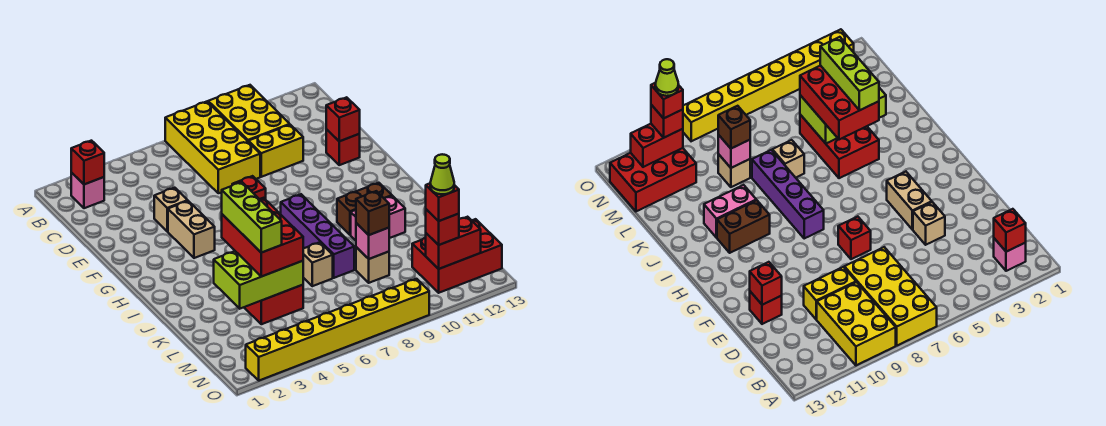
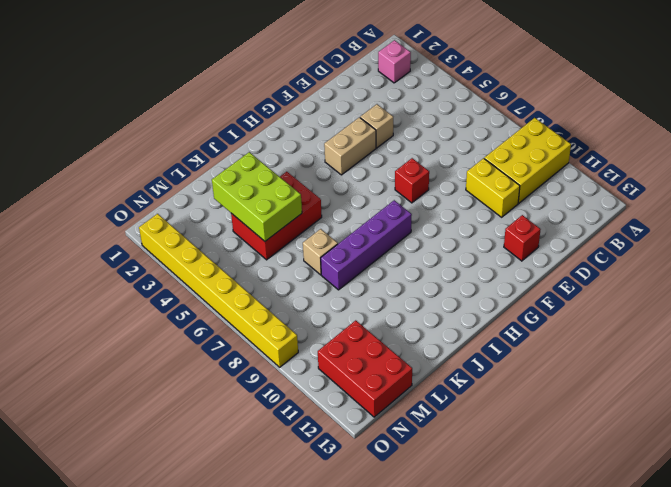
none -> yellow 2x4 brick [165,102,260,193]
none -> brown 1x2 brick [337,183,392,235]
none -> pink 1x2 brick [351,196,405,241]

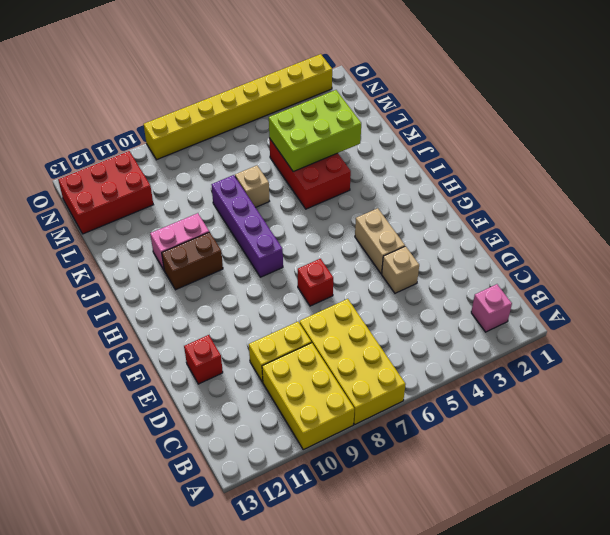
none -> tan 1x1 brick [356,247,389,283]
none -> red 1x1 brick [71,141,104,184]
none -> red 1x1 brick [326,97,360,141]

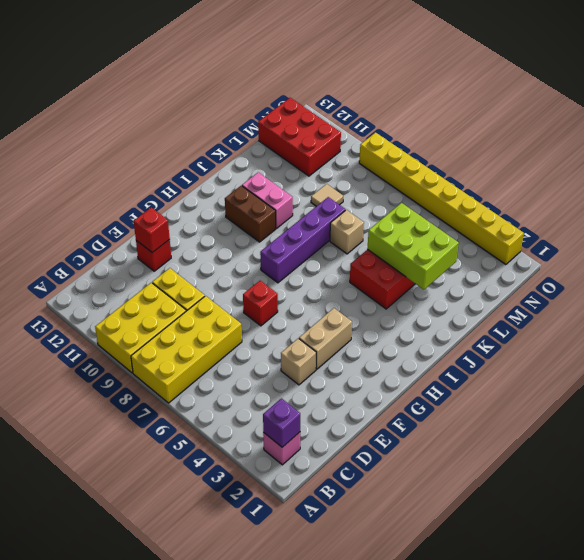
purple 1x1 brick [263,398,300,447] -> red 1x1 brick [71,141,104,184]
tan 1x1 tile [311,184,343,206] -> tan 1x1 brick [356,247,389,283]
none -> pink 1x1 brick [356,223,389,259]
none -> red 1x2 brick [426,217,481,269]
none -> red 2x3 brick [222,198,303,277]

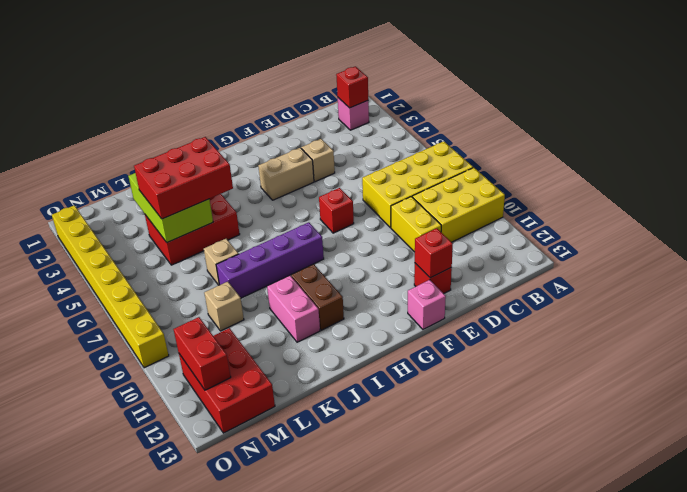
pink 1x1 brick [408,280,446,329] -> pink 1x1 brick moved to [356,223,389,259]
none -> brown 1x1 brick [356,191,389,235]
none -> red 1x1 brick [426,209,459,245]
none -> lime 1x3 brick [222,182,282,253]

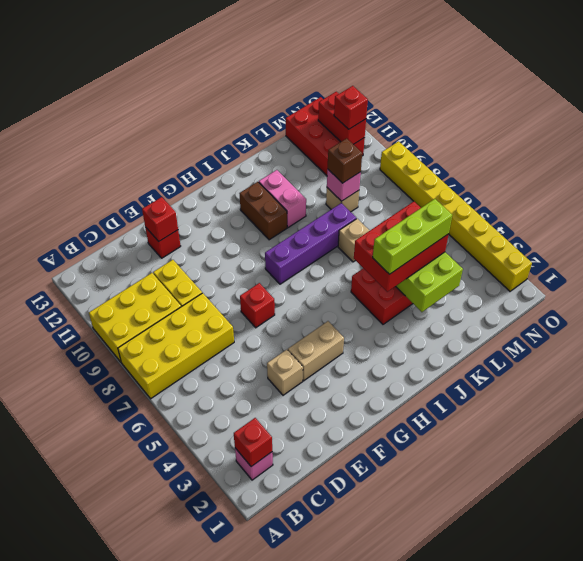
none -> red 1x1 brick [426,183,459,221]
none -> lime 1x1 cone [430,154,454,194]

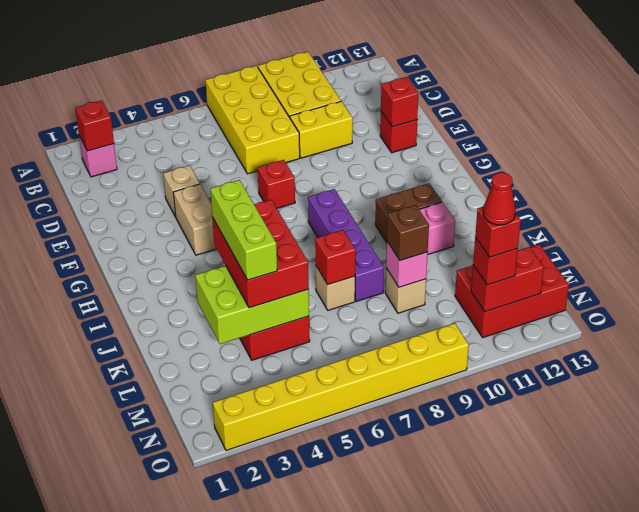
red 1x1 brick [315,230,356,284] -> none
red 1x1 cone [483,172,515,225] -> lime 1x1 cone [430,154,454,194]

